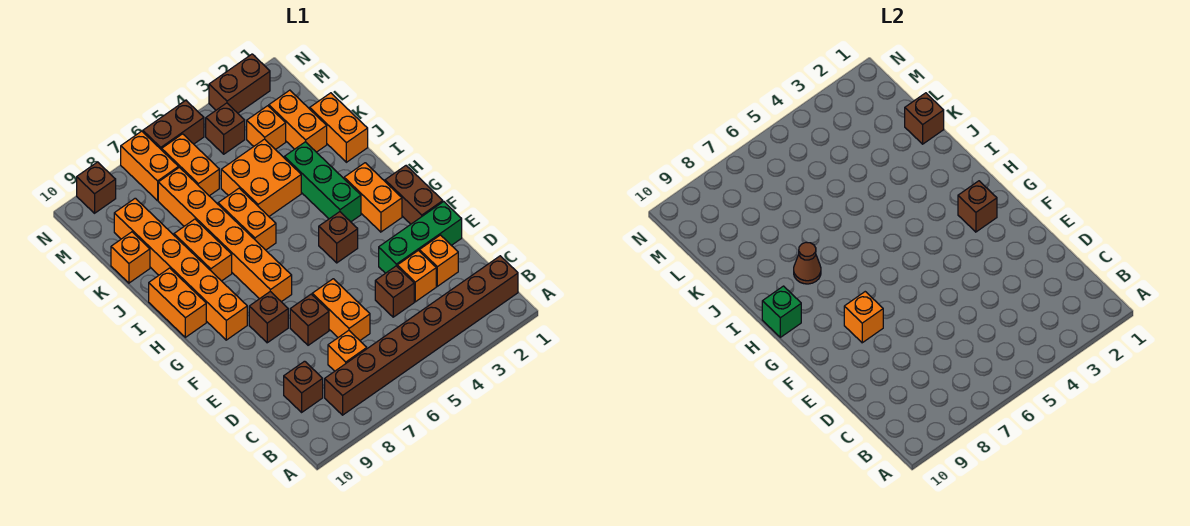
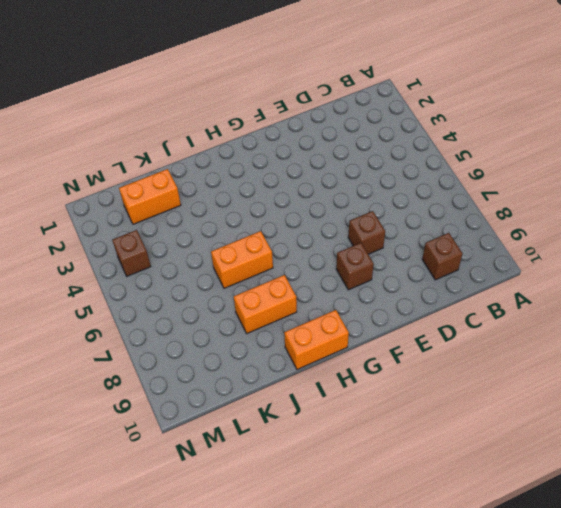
none -> brown 1x8 brick [325,256,518,415]
none -> orange 1x1 brick [328,330,367,371]
none -> orange 1x1 brick [419,235,458,286]
none -> orange 1x1 brick [397,251,436,302]

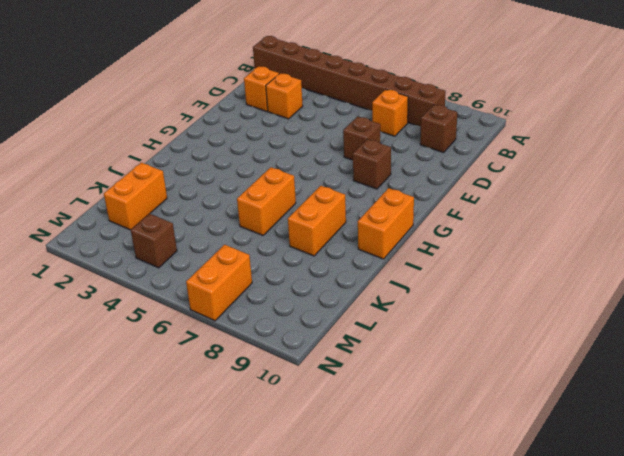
none -> brown 1x1 brick [375,266,414,317]
none -> orange 1x2 brick [312,279,370,340]
none -> green 1x3 brick [379,202,462,273]
none -> brown 1x2 brick [385,166,443,224]

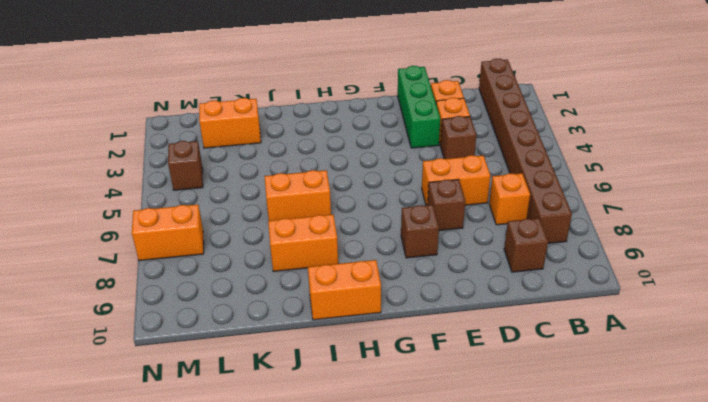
none -> brown 1x2 brick [385,166,443,224]
none -> orange 1x2 brick [344,163,402,232]
none -> brown 1x1 brick [319,212,358,263]
none -> orange 1x6 brick [158,167,292,302]

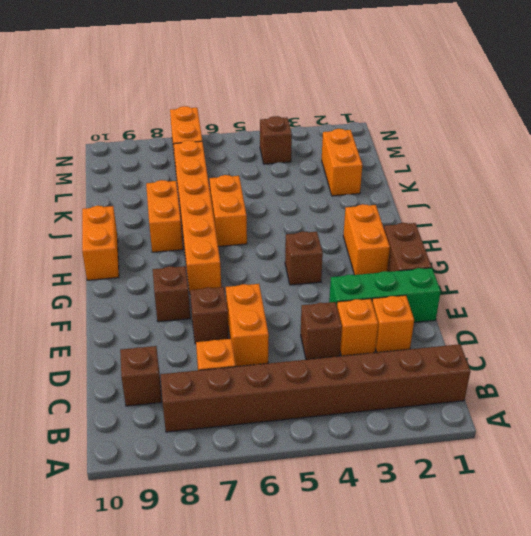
none -> orange 1x6 brick [114,198,247,340]
none -> green 1x3 brick [284,142,361,222]
none -> orange 1x2 brick [310,93,368,162]
none -> orange 2x2 brick [221,139,301,216]

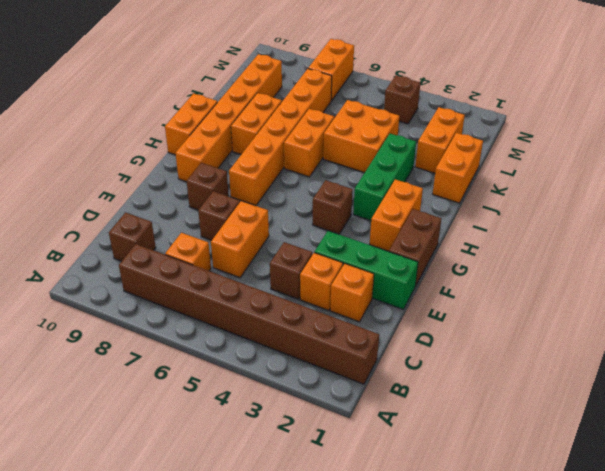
none -> orange 1x1 brick [111,232,150,283]
none -> orange 1x1 brick [247,106,286,150]
none -> orange 1x2 brick [162,134,219,196]
none -> brown 1x2 brick [209,54,270,113]

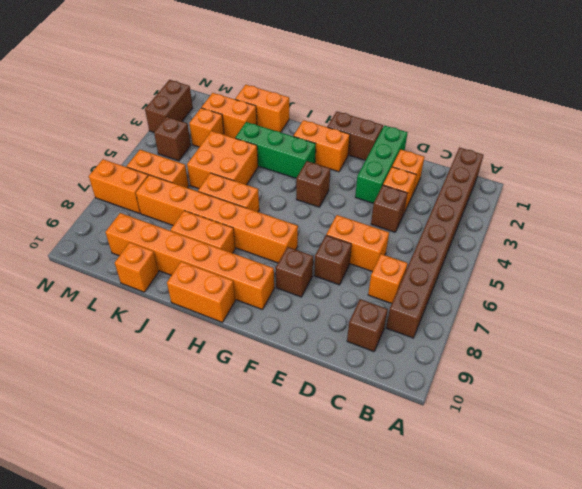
none -> brown 1x2 brick [143,100,204,150]
none -> brown 1x1 brick [77,162,116,213]
none -> orange 1x1 brick [844,292,883,343]
none -> brown 1x1 brick [958,181,997,232]

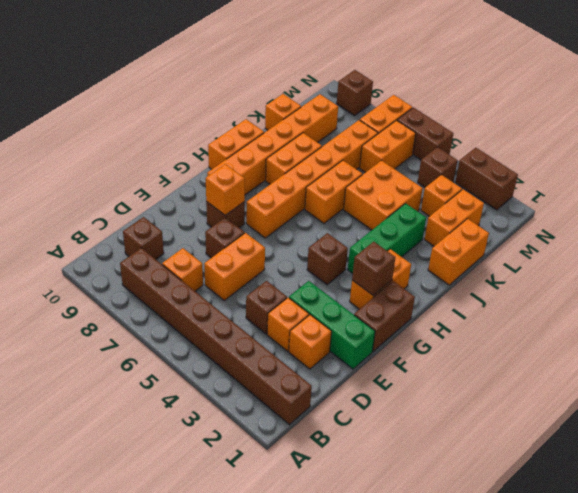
none -> green 1x1 brick [762,286,801,337]
none -> brown 1x1 cone [794,242,821,284]
none -> brown 1x1 brick [905,93,944,144]

